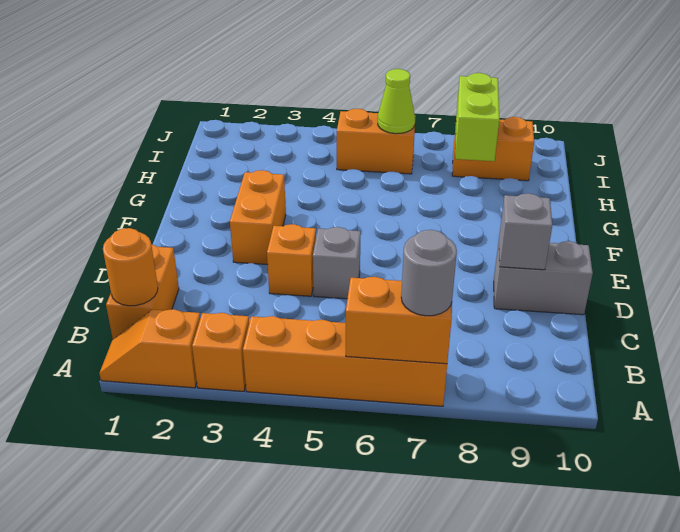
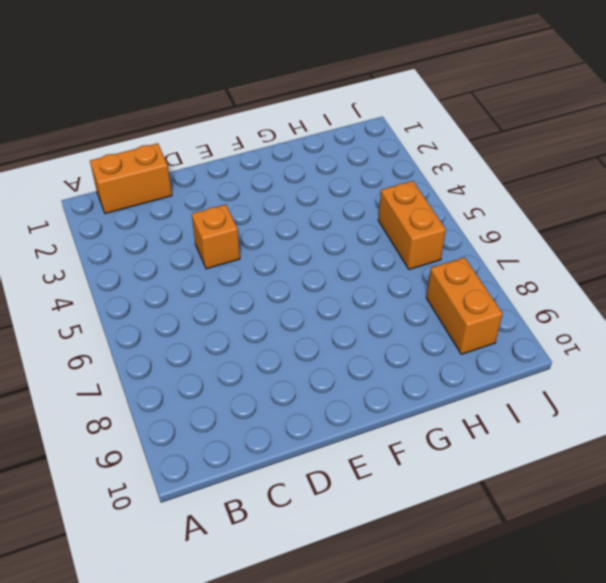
none -> orange 1x2 slope [99,309,200,388]
none -> orange 1x1 brick [192,313,249,391]
none -> orange 1x4 brick [243,316,447,406]

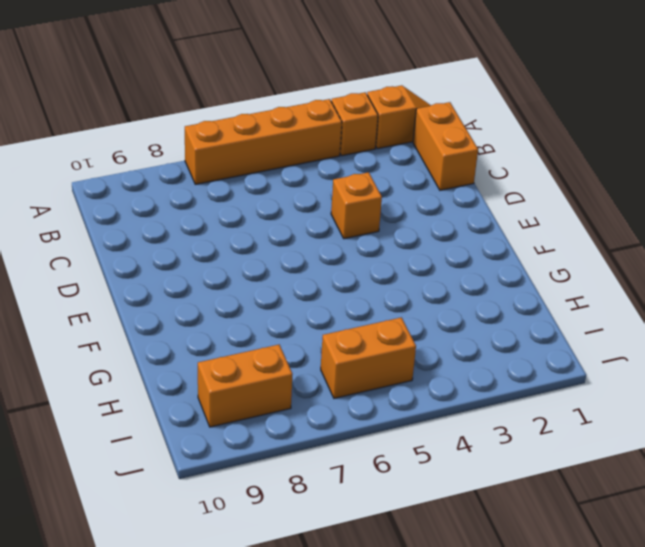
none -> grey 1x1 brick [313,227,361,299]
none -> grey 1x2 brick [494,241,593,315]
none -> orange 1x2 brick [230,170,286,265]

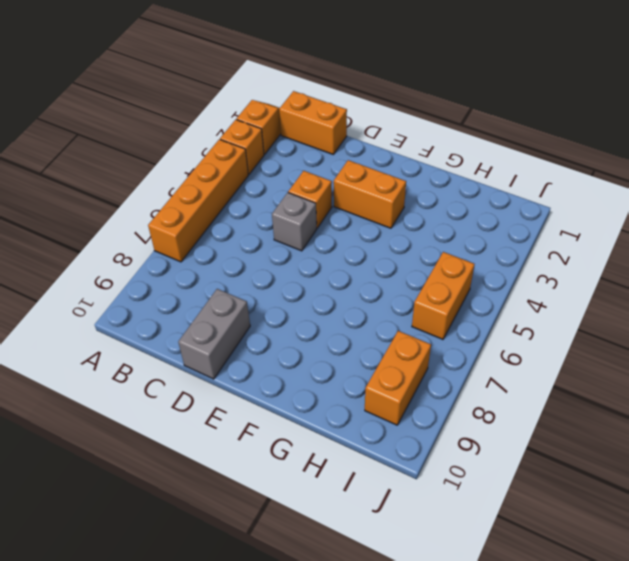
none -> orange 1x2 brick [346,277,452,364]
none -> orange 1x1 round brick [103,228,158,306]
none -> grey 1x1 brick [499,193,552,270]

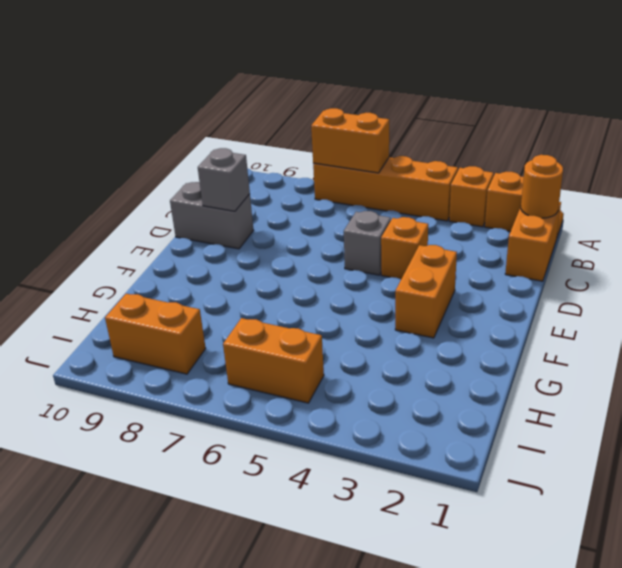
none -> lime 1x2 brick [455,73,499,161]
none -> lime 1x1 cone [378,69,415,134]
none -> grey 1x1 round brick [401,230,457,316]

